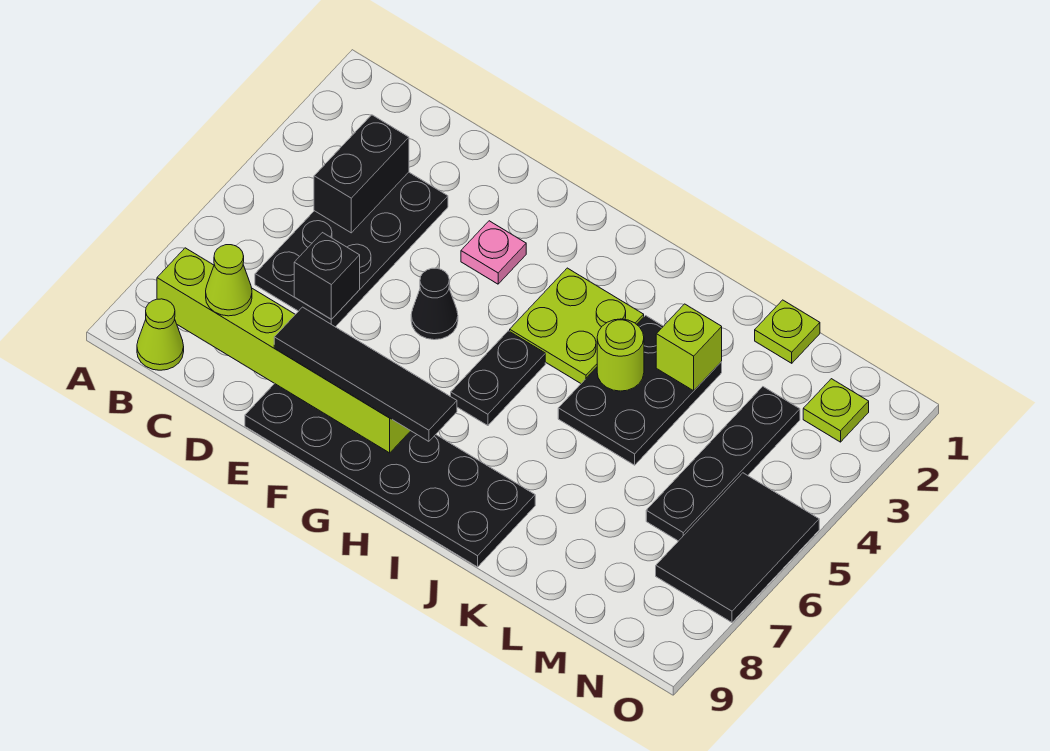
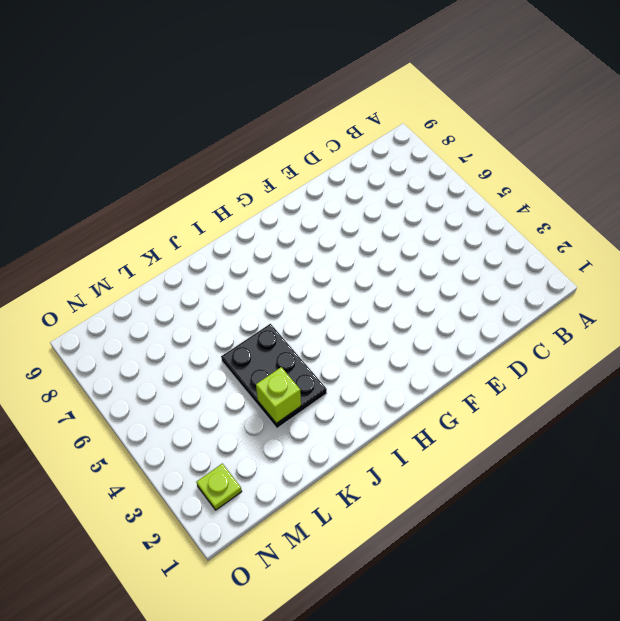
none -> lime 1x1 cone [137,299,184,370]
none -> black 2x4 plate [255,172,448,327]
none -> black 2x6 plate [245,384,535,567]

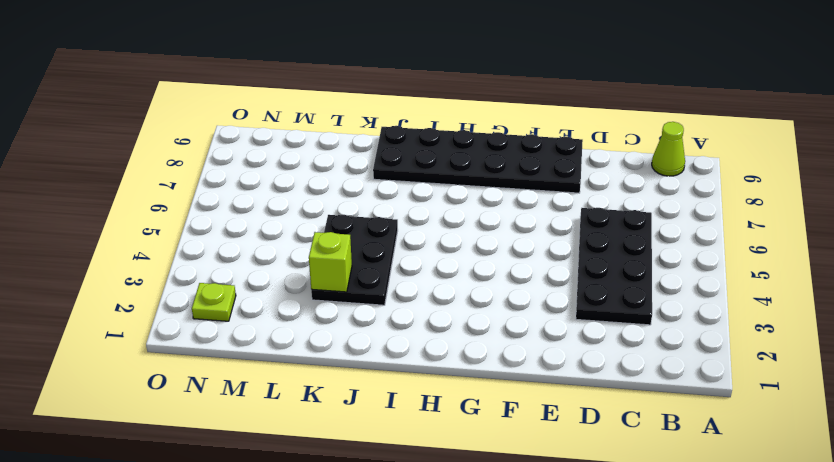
none -> pink 1x1 plate [461,221,526,284]
none -> black 1x1 cone [411,268,458,340]
none -> lime 2x2 plate [510,268,644,383]

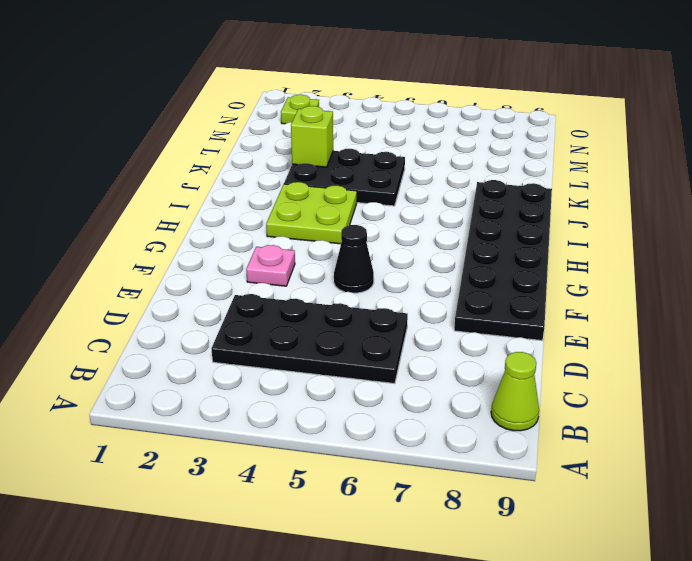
none -> black 1x2 plate [451,331,545,426]
none -> lime 1x1 plate [755,300,820,363]
none -> black 1x4 plate [646,387,800,541]

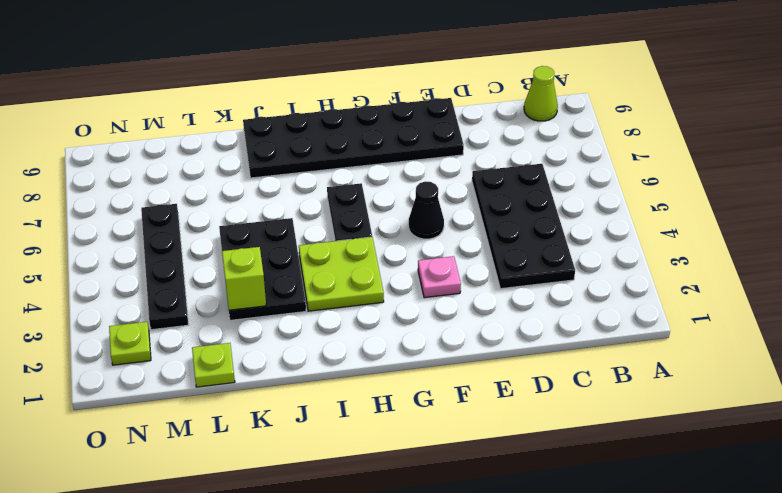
none -> black 2x3 tile [656,473,819,622]
none -> lime 1x6 brick [157,248,410,453]
none -> black 1x2 brick [314,115,409,233]

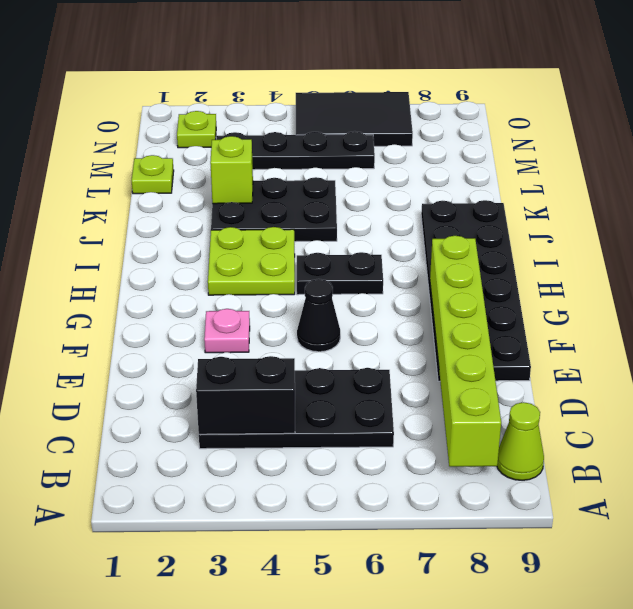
none -> black 1x1 brick [294,233,360,319]
none -> lime 1x1 round brick [597,319,644,391]
none -> lime 1x1 cone [206,245,252,316]

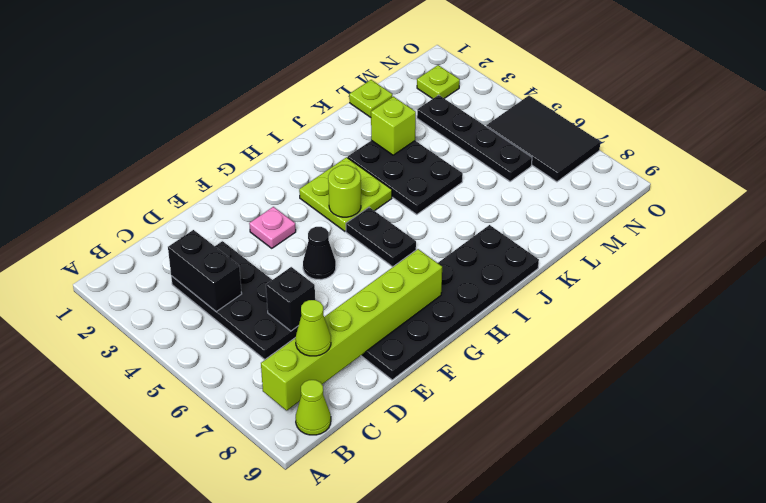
lime 1x1 round brick [328,165,361,217] -> lime 1x1 round brick moved to [597,319,644,391]
none -> black 1x4 tile [274,307,457,441]

